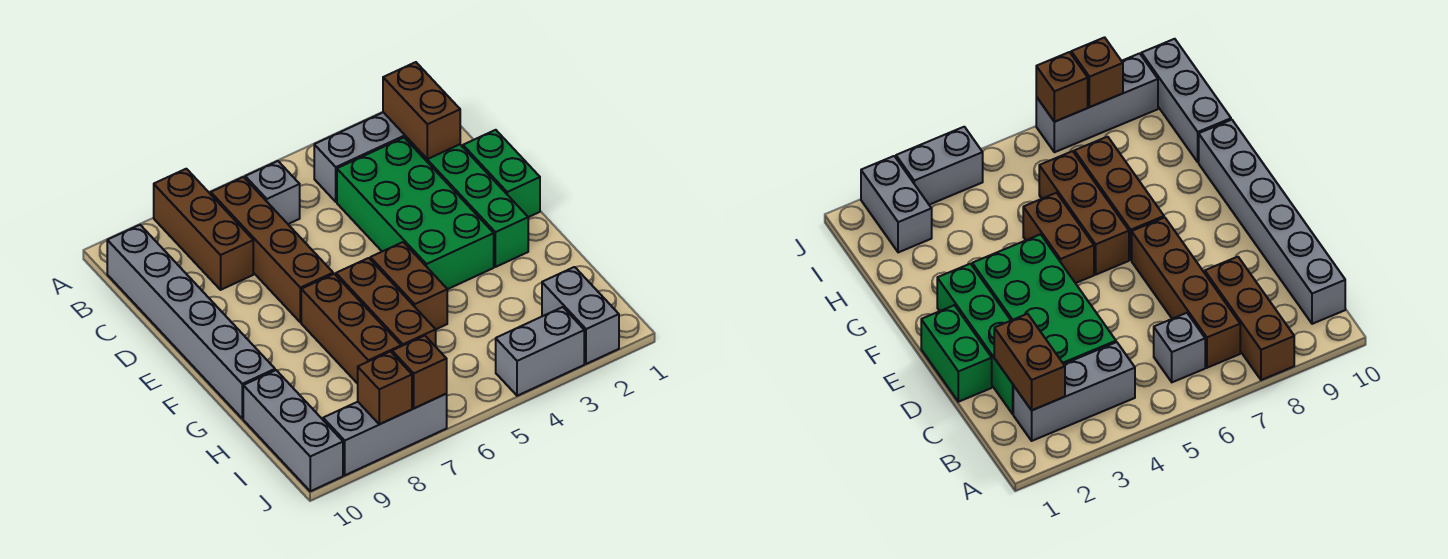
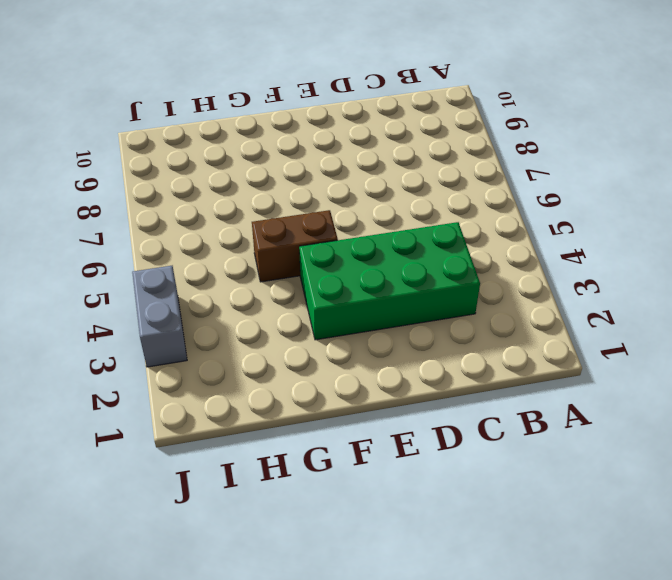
none -> brown 1x3 brick [154,169,253,290]
none -> grey 1x3 brick [314,112,406,202]
none -> grey 1x1 brick [245,161,300,224]

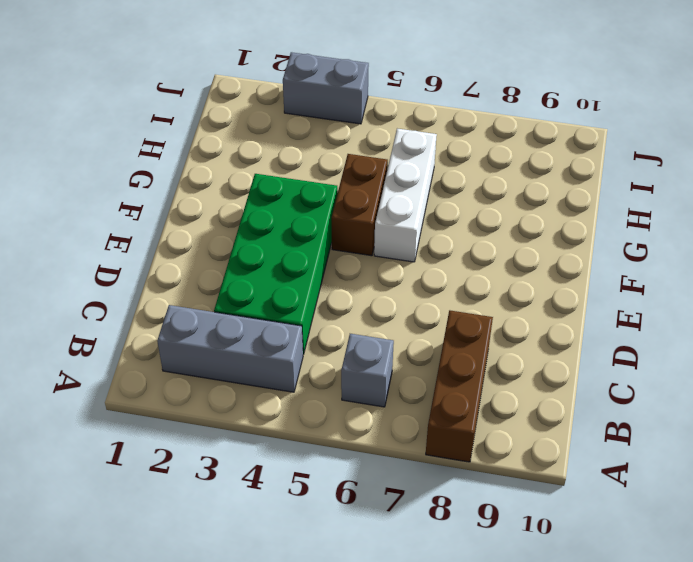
white 1x3 brick [374,129,437,262] -> brown 1x3 brick [336,258,436,347]
none -> brown 1x4 brick [211,177,333,322]
none -> grey 1x6 brick [107,225,275,419]
none -> green 1x4 brick [406,137,528,267]

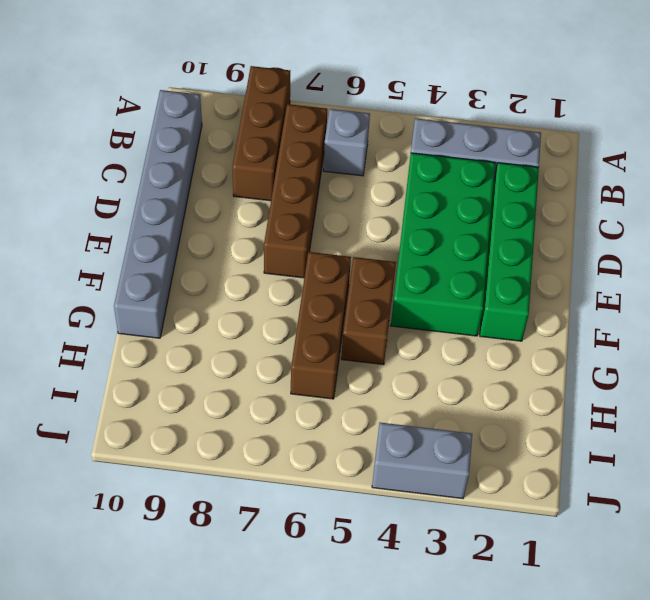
none -> green 1x2 brick [463,130,540,217]
none -> brown 1x3 brick [301,274,401,384]
none -> grey 1x3 brick [243,370,343,491]

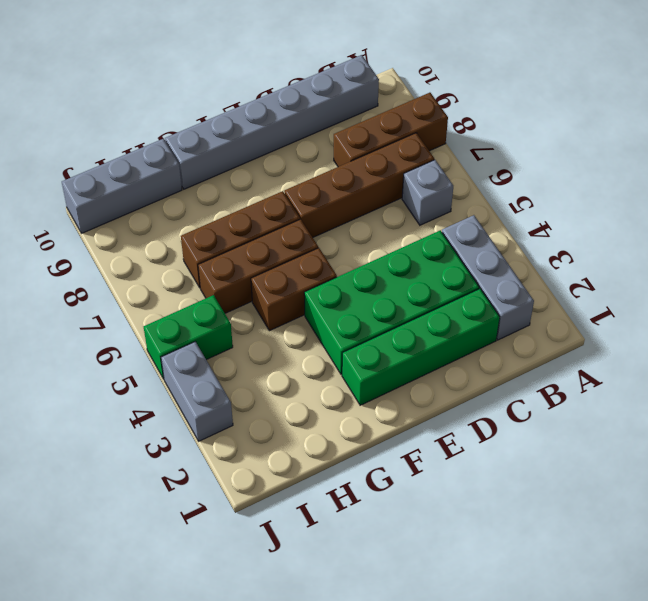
green 1x2 brick [144,295,233,379] -> green 1x2 brick moved to [463,130,540,217]
none -> grey 1x2 brick [542,267,619,364]
none -> grey 1x3 brick [323,394,447,475]
none -> brown 1x2 brick [383,62,460,159]

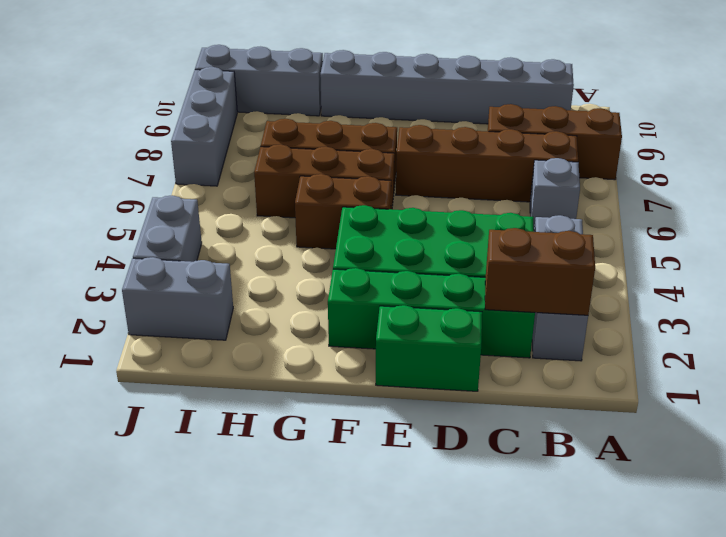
none -> brown 1x1 brick [392,336,447,408]
none -> brown 1x1 brick [358,351,412,424]

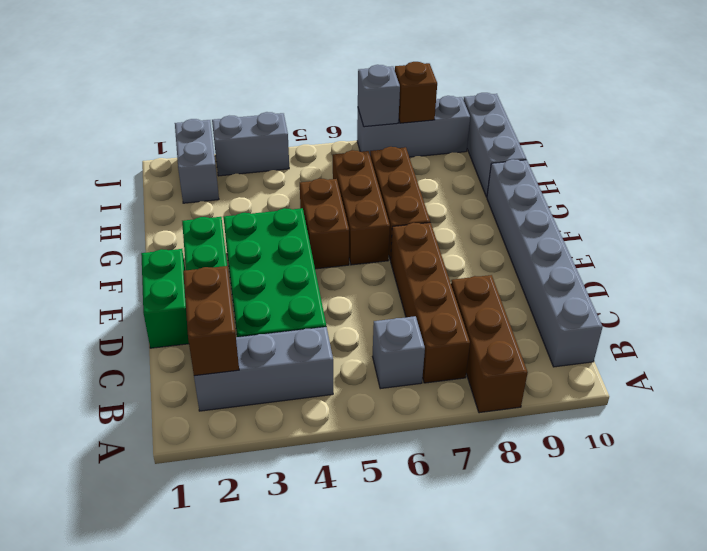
grey 1x1 brick [358,65,400,127] -> brown 1x1 brick [392,336,447,408]

